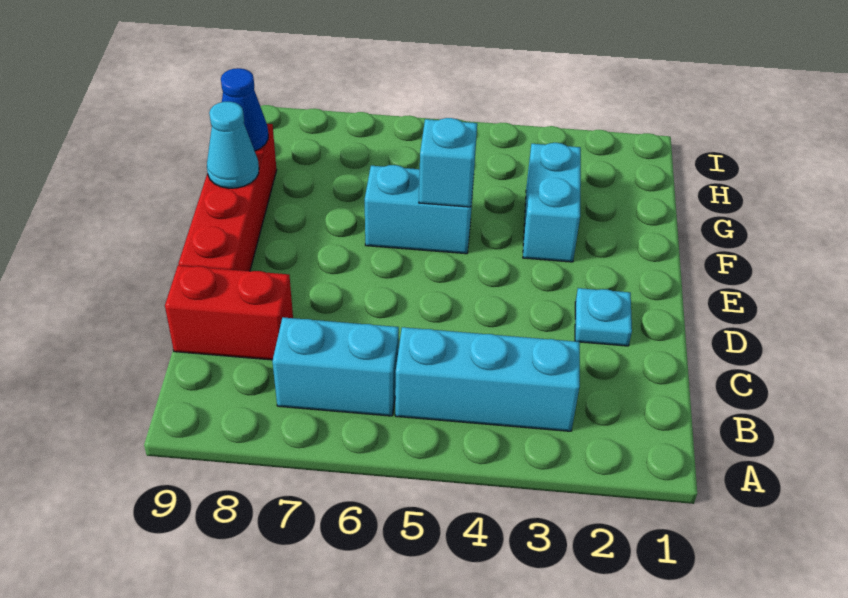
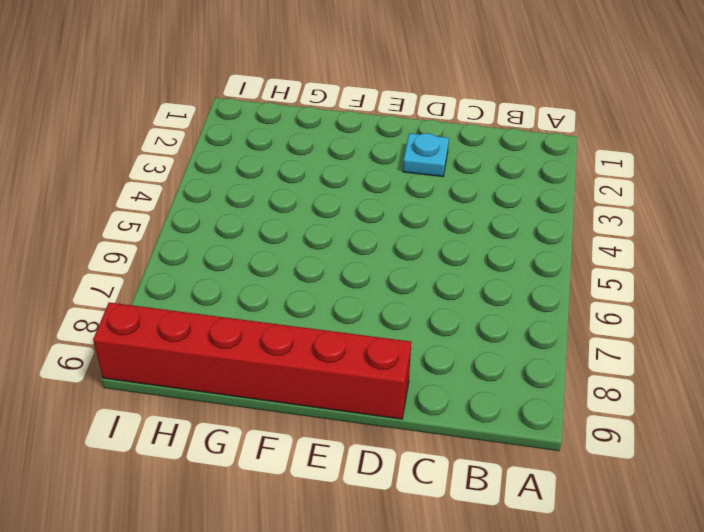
red 1x6 brick [93,302,411,419] -> red 1x4 brick [178,124,277,271]
none -> cyan 1x3 brick [395,327,580,431]
none -> cyan 1x2 brick [272,317,399,416]

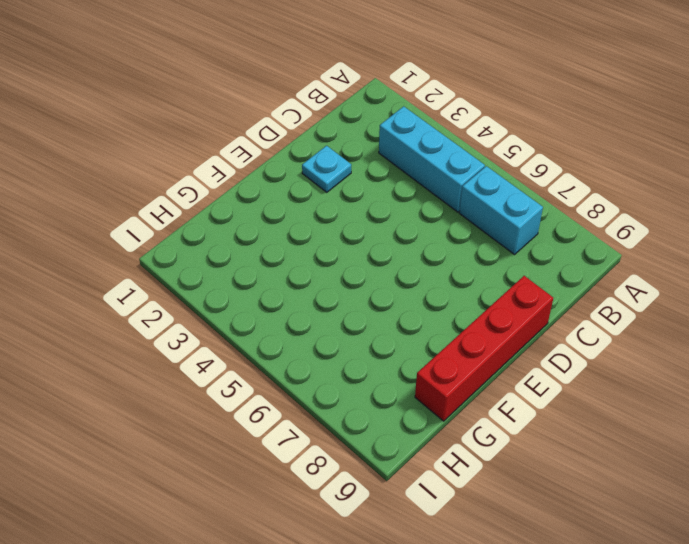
none -> red 1x2 brick [165,265,293,360]
none -> cyan 1x2 brick [523,143,581,262]

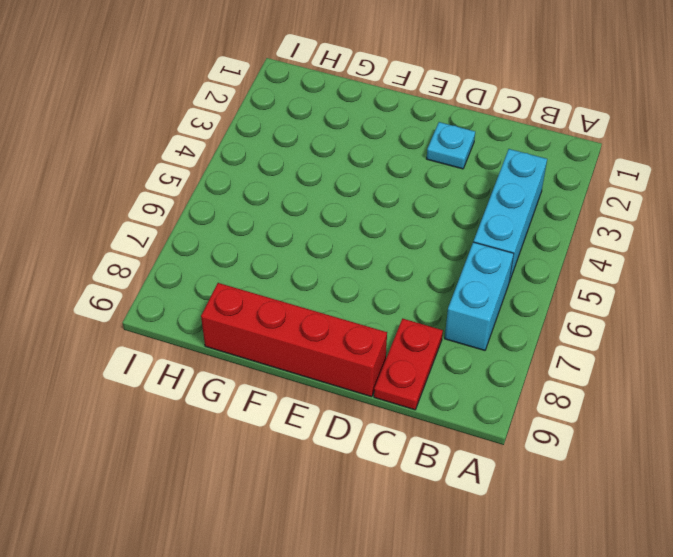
red 1x2 plate [374,319,443,410] -> red 1x2 brick [165,265,293,360]
none -> cyan 1x2 brick [523,143,581,262]
none -> cyan 1x2 brick [365,165,474,254]

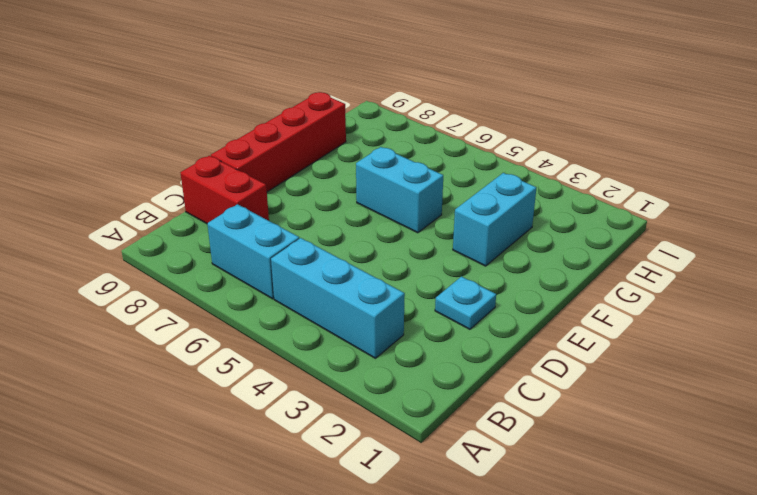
none -> cyan 1x1 brick [419,118,477,207]
none -> cyan 1x1 cone [207,102,259,188]

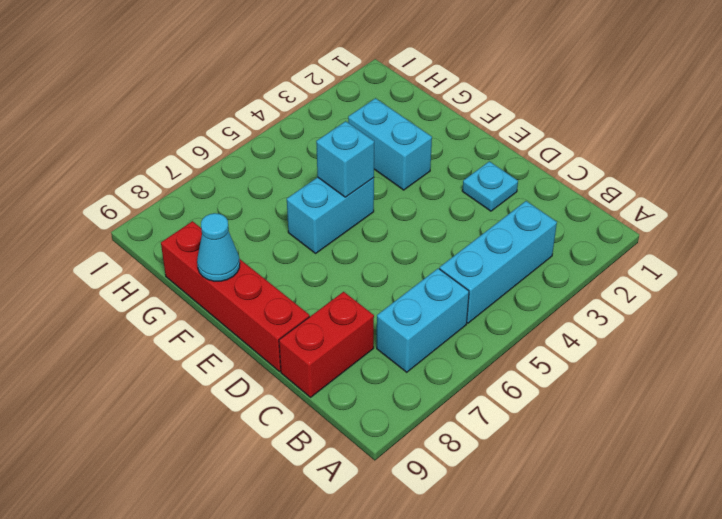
none -> blue 1x1 cone [221,68,268,151]

